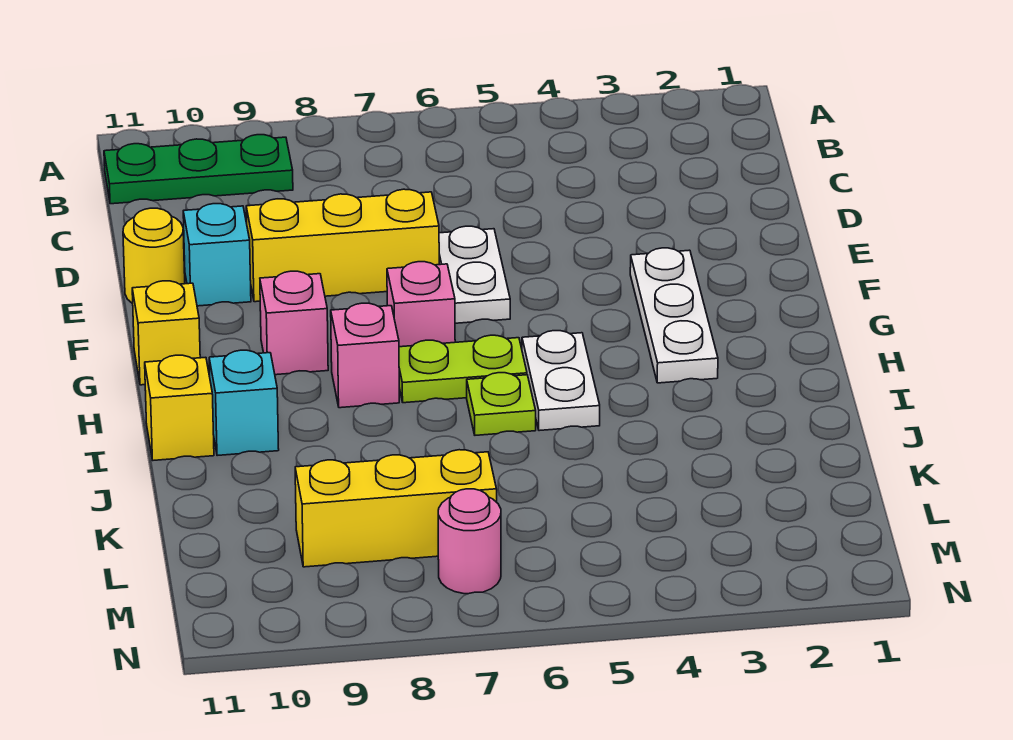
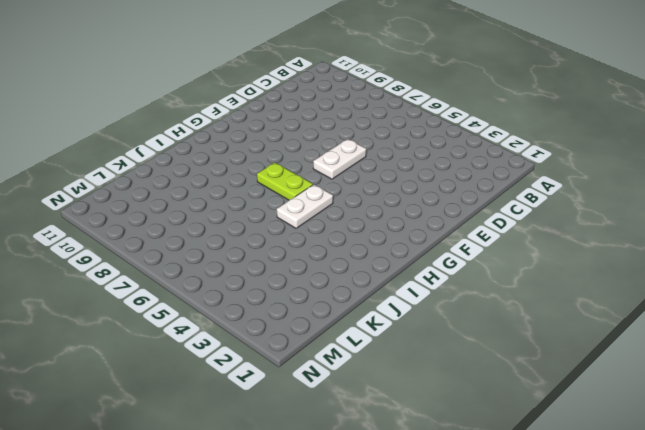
none -> green 1x3 plate [104,135,293,204]
none -> yellow 1x3 brick [246,189,439,302]
none -> cyan 1x1 brick [183,204,251,306]

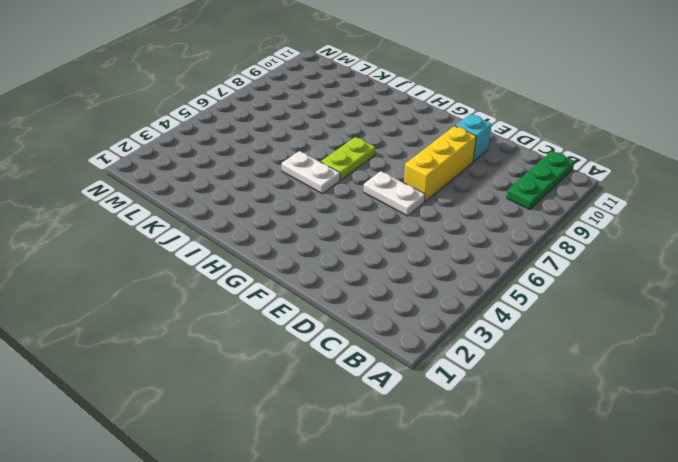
none -> yellow 1x1 round brick [123,208,185,304]
none -> white 1x3 plate [630,248,718,383]
none -> pink 1x1 brick [387,262,455,347]

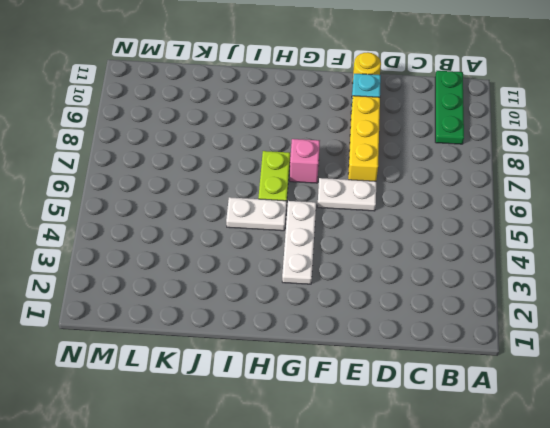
white 1x3 plate [282,201,316,284] -> white 1x3 plate turned to [630,248,718,383]
none -> pink 1x1 brick [260,271,328,375]
none -> yellow 1x1 brick [132,281,200,385]
none -> pink 1x1 brick [331,303,399,408]

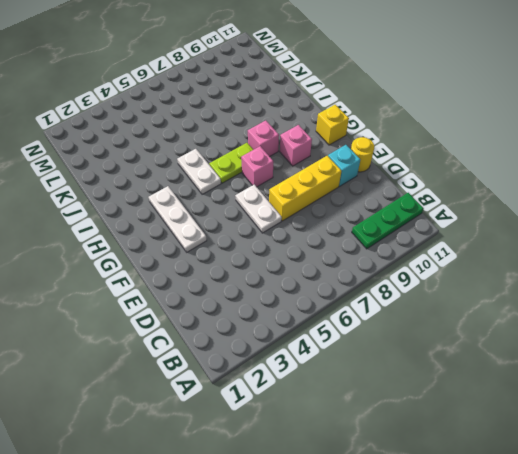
none -> lime 1x1 plate [467,373,536,435]
none -> cyan 1x1 brick [209,350,279,456]
none -> yellow 1x1 brick [145,355,214,460]

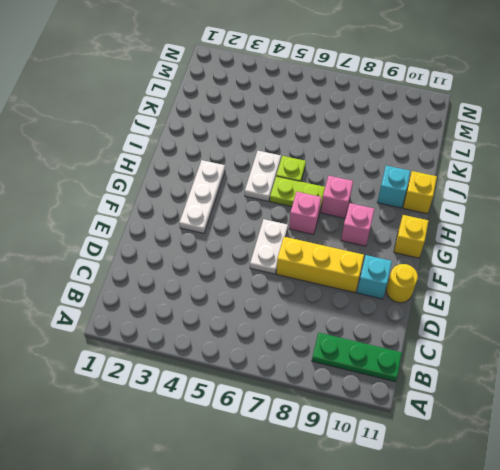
none -> yellow 1x3 brick [295,450,497,567]
none -> pink 1x1 round brick [438,489,501,594]

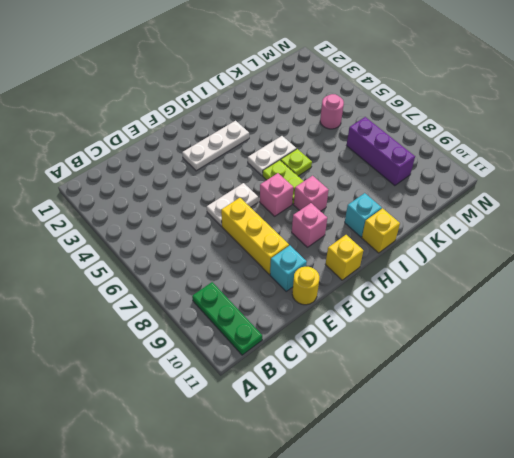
pink 1x1 round brick [320,94,344,129] -> pink 1x1 round brick moved to [438,489,501,594]
purple 1x3 brick [347,117,415,186] -> yellow 1x3 brick [295,450,497,567]

